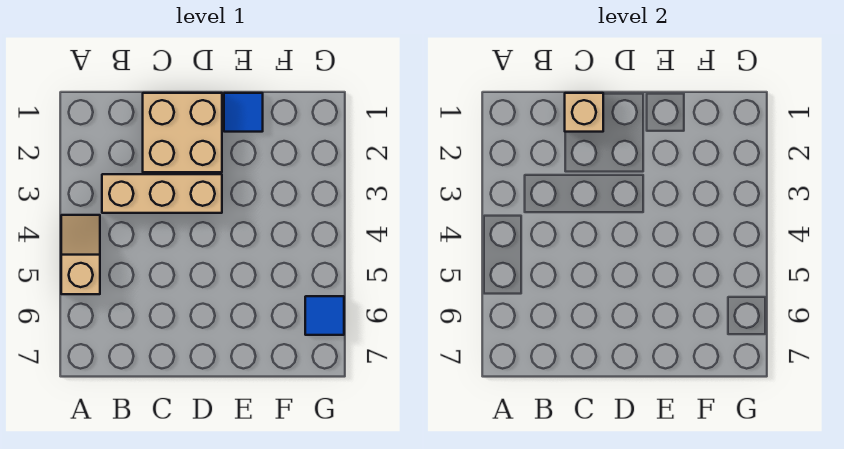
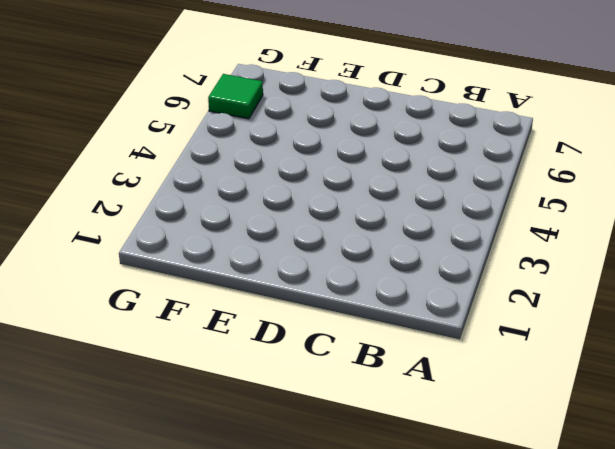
green 1x1 tile [208,74,263,119] -> blue 1x1 tile [305,296,344,335]
none -> tan 1x2 slope [61,215,100,294]
none -> tan 1x3 brick [102,174,222,213]

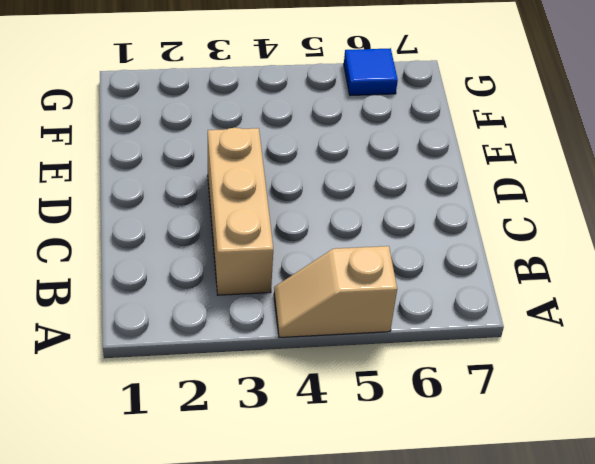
none -> tan 2x2 brick [143,93,222,172]
none -> blue 1x1 tile [224,93,263,132]

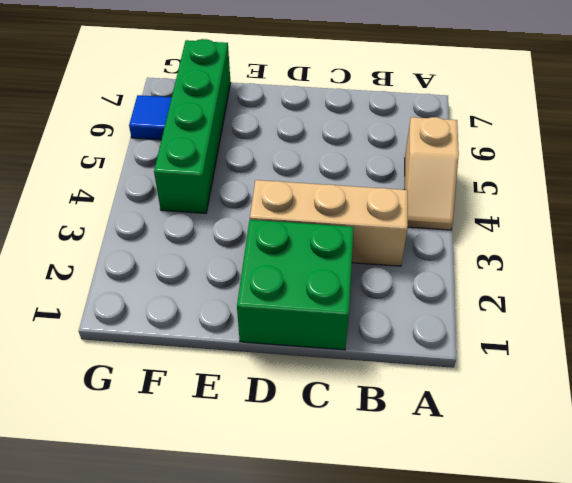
green 2x2 brick [237,220,354,350] -> tan 2x2 brick [143,93,222,172]
green 1x4 brick [154,39,231,213] -> none
none -> blue 1x1 tile [224,93,263,132]
none -> tan 1x1 brick [565,93,603,132]

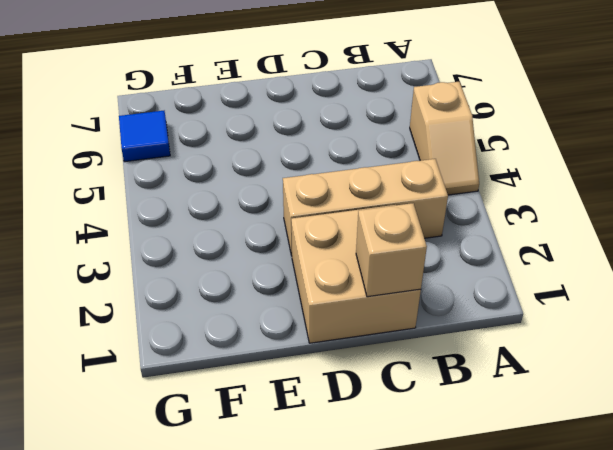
none -> blue 1x1 tile [224,93,263,132]

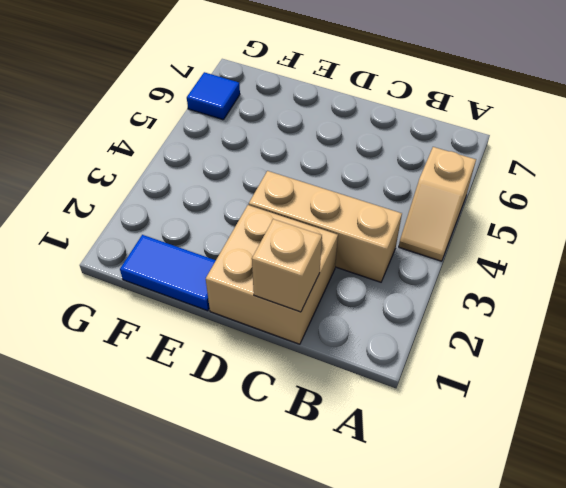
blue 1x2 tile [120,235,216,311] -> blue 1x1 tile [224,93,263,132]

